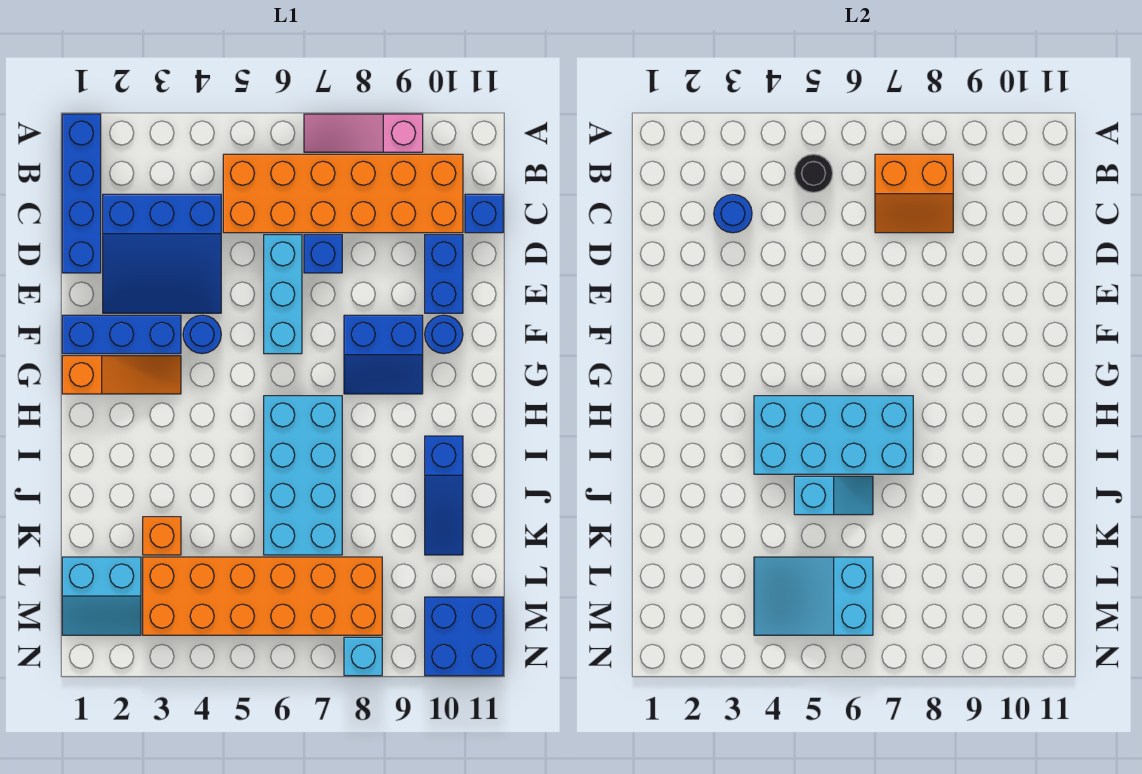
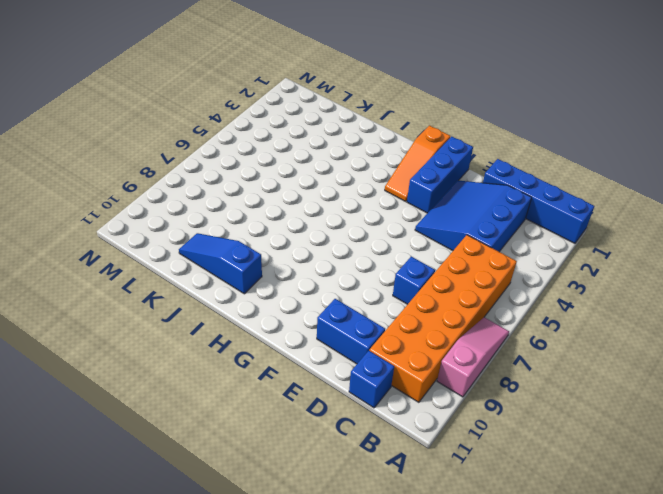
none -> cyan 1x3 brick [264,235,302,354]
none -> blue 1x1 round brick [183,315,221,354]
none -> blue 2x2 slope [344,315,423,394]

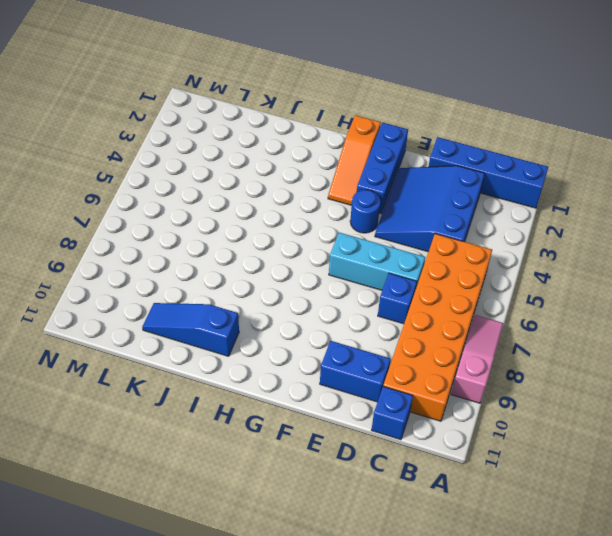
none -> blue 2x2 slope [344,315,423,394]
none -> blue 1x1 round brick [425,315,463,354]
none -> cyan 2x4 brick [264,396,342,555]

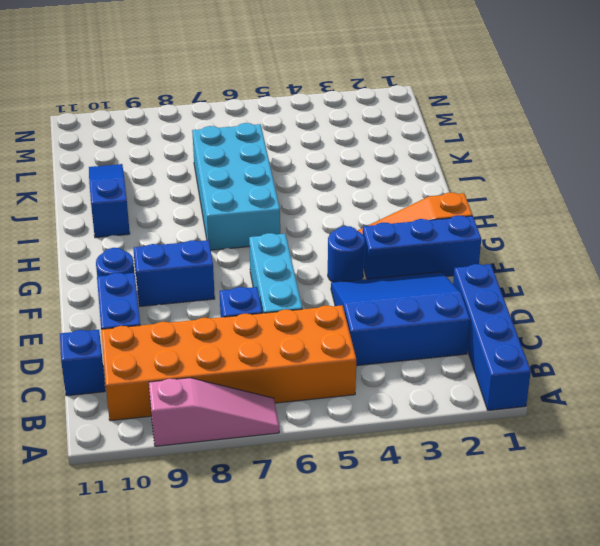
none -> orange 1x1 brick [143,517,181,555]
none -> cyan 2x2 slope [62,557,141,635]
none -> orange 2x6 brick [143,557,382,635]

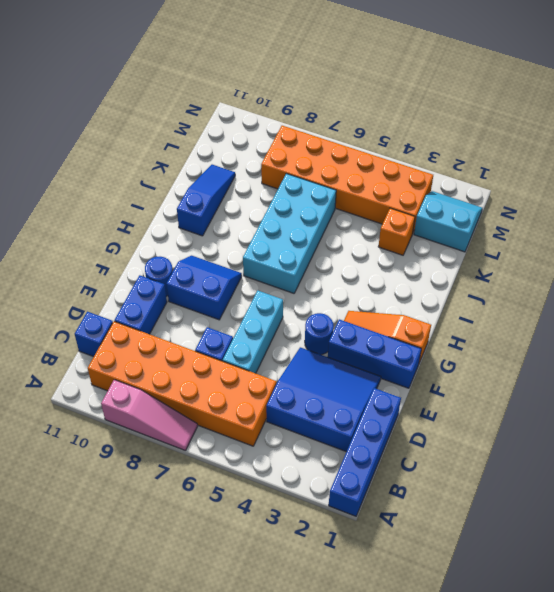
none -> blue 2x2 brick [425,597,503,676]
none -> cyan 1x1 brick [344,637,382,676]
none -> black 1x1 round brick [794,154,833,192]

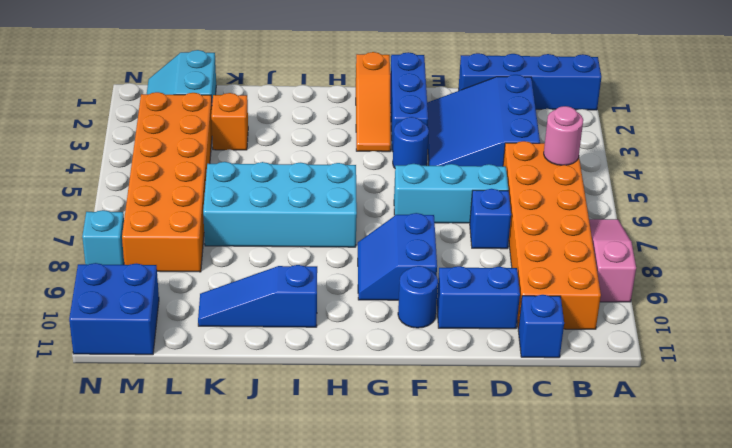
pink 1x1 round brick [544,106,583,165] -> black 1x1 round brick [794,154,833,192]
none -> orange 2x2 slope [875,154,953,233]
none -> blue 1x1 round brick [714,195,752,233]
none -> cyan 2x4 brick [754,396,913,474]

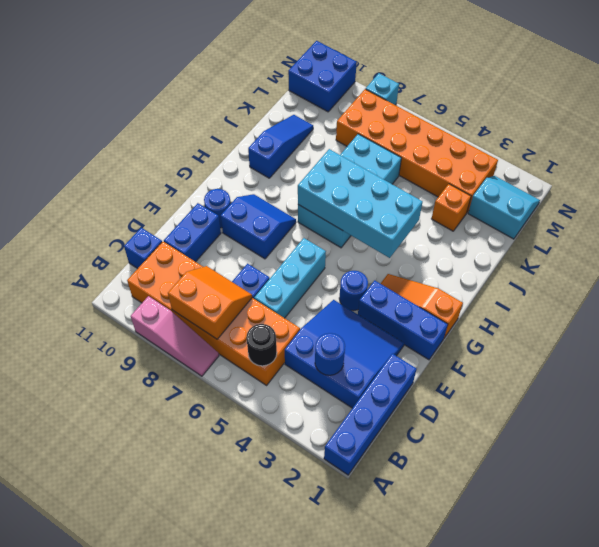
none -> cyan 1x2 slope [794,476,873,515]
none -> cyan 2x3 slope [754,557,873,635]

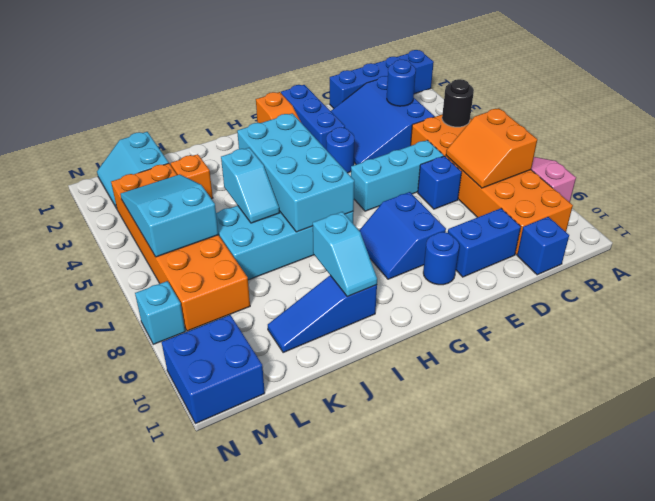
cyan 1x2 slope [313,212,377,297] -> none

